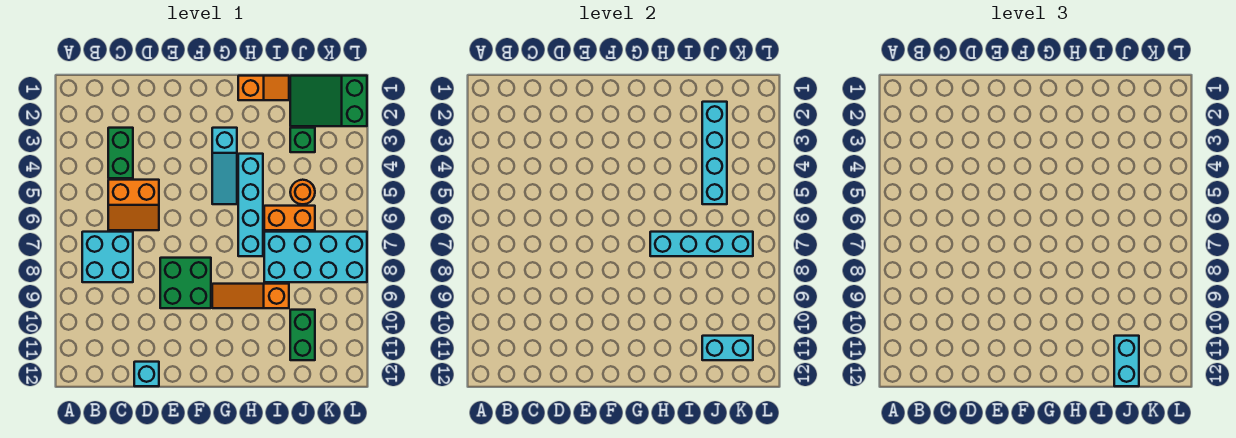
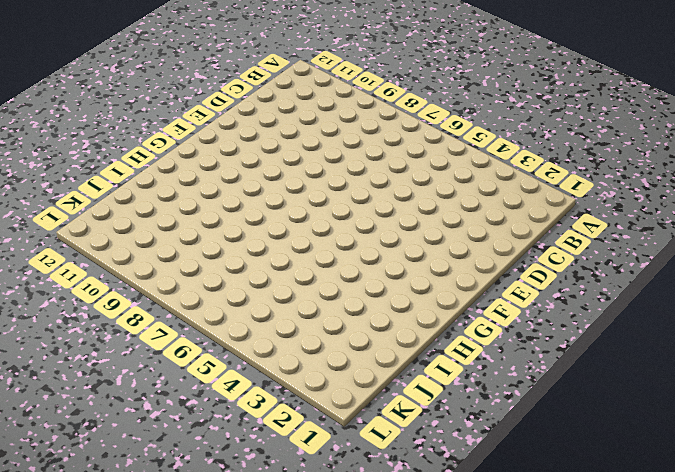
none -> cyan 2x2 brick [82,232,133,282]
none -> green 1x2 brick [108,128,133,178]
none -> orange 2x2 slope [108,180,159,230]

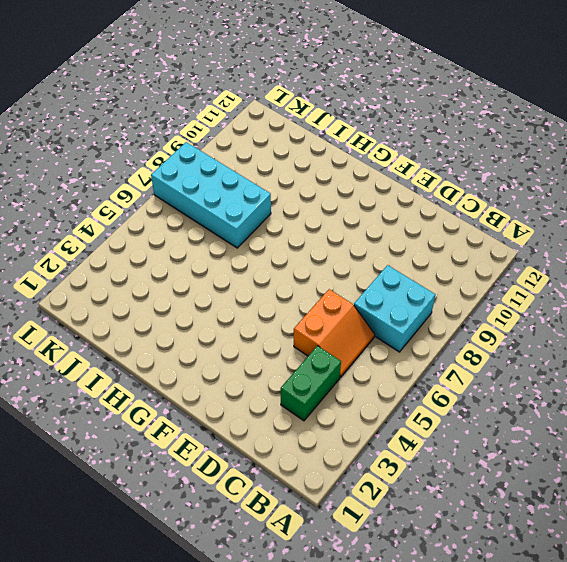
orange 2x2 slope [294,289,375,377] -> orange 2x2 slope turned to [108,180,159,230]
none -> cyan 1x1 brick [134,362,159,386]
none -> green 2x2 brick [160,258,211,308]
none -> cyan 1x3 slope [212,128,237,204]

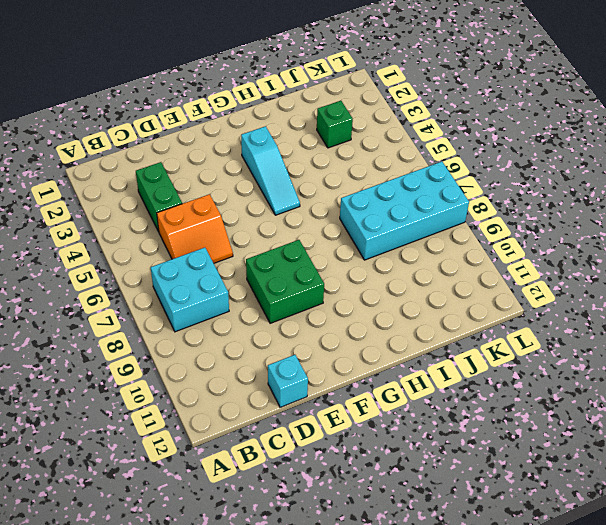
none -> orange 1x3 slope [212,284,289,308]
none -> orange 1x2 slope [238,76,289,100]
none -> cyan 1x4 brick [238,154,263,256]

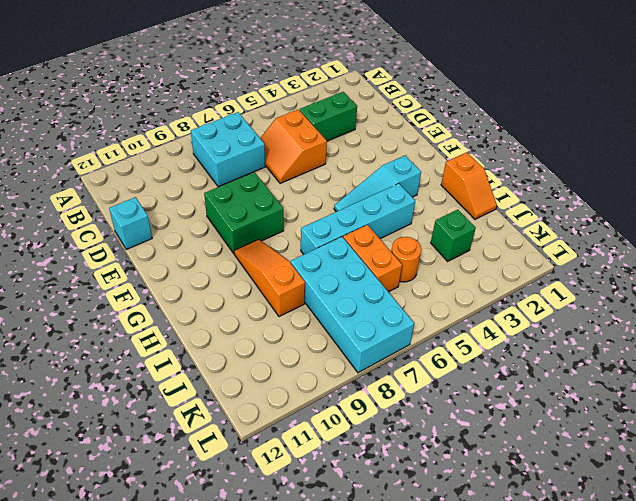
none -> green 2x3 slope [290,76,367,126]
none -> green 1x2 brick [290,310,315,360]
none -> cyan 1x4 brick [650,232,753,256]

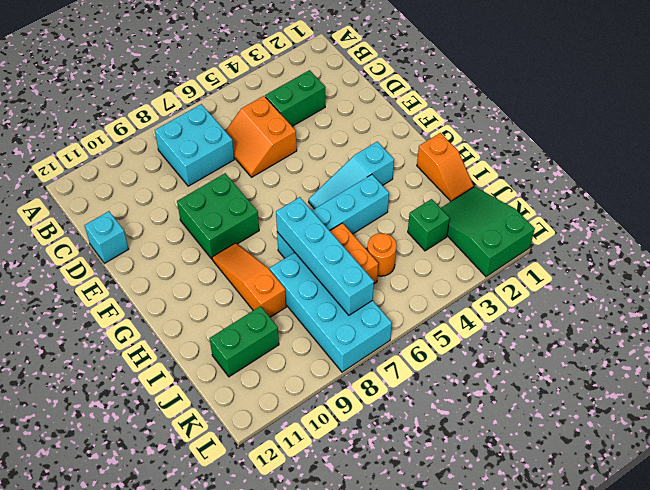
none -> cyan 1x4 brick [702,102,727,204]
none -> cyan 1x2 brick [702,336,753,360]
none -> cyan 1x2 brick [1114,336,1139,386]

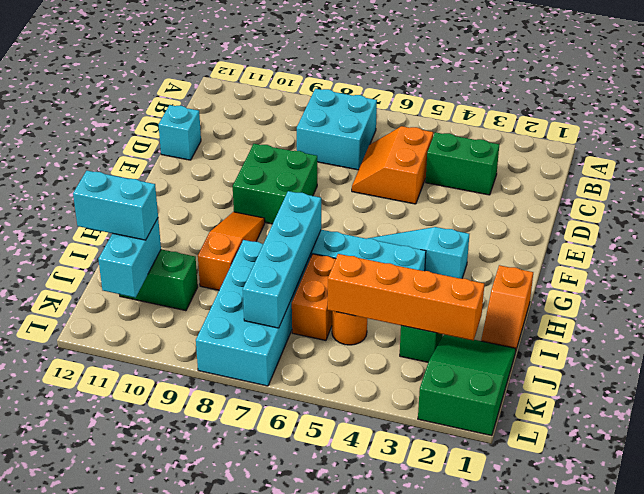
orange 1x4 brick [328,254,484,341] -> cyan 1x4 brick [702,102,727,204]

